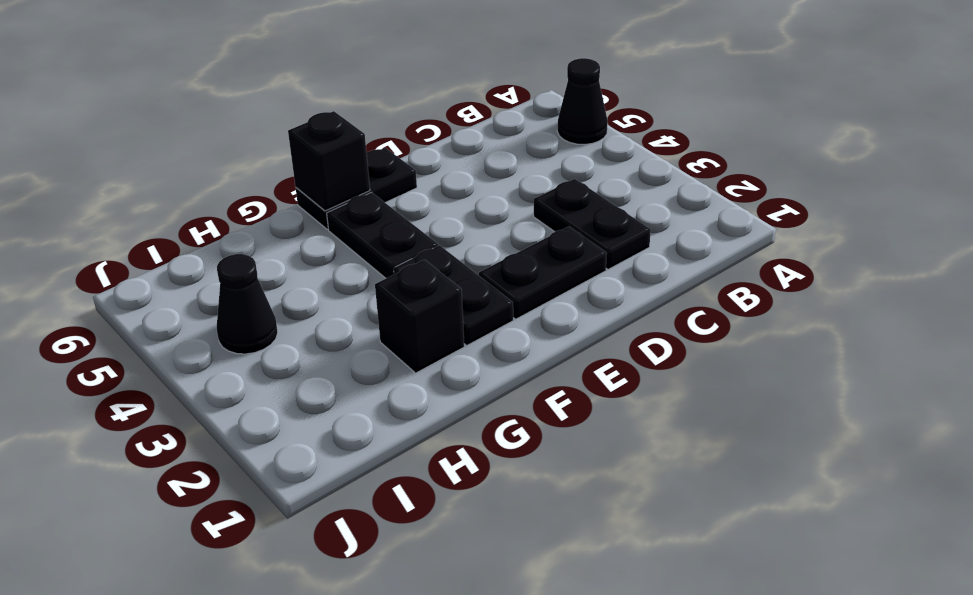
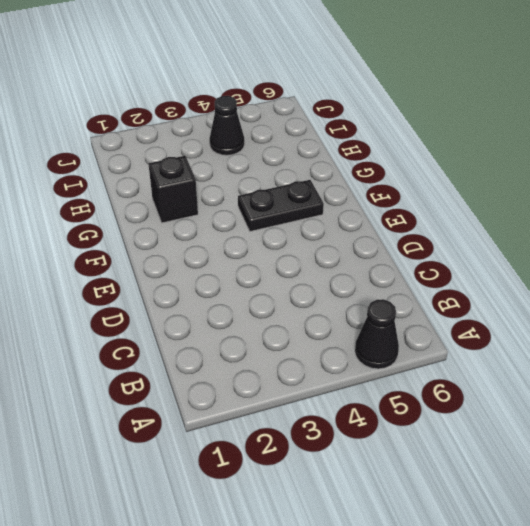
none -> black 1x2 plate [534,179,651,269]
none -> black 1x2 plate [479,227,607,319]

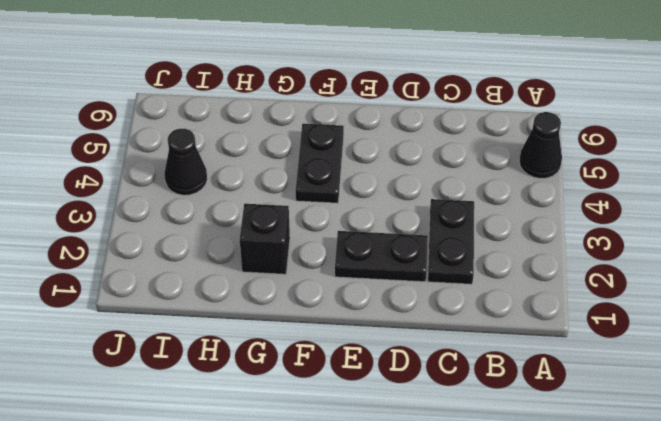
none -> black 1x2 plate [296,148,417,229]
none -> black 1x2 plate [394,245,513,345]

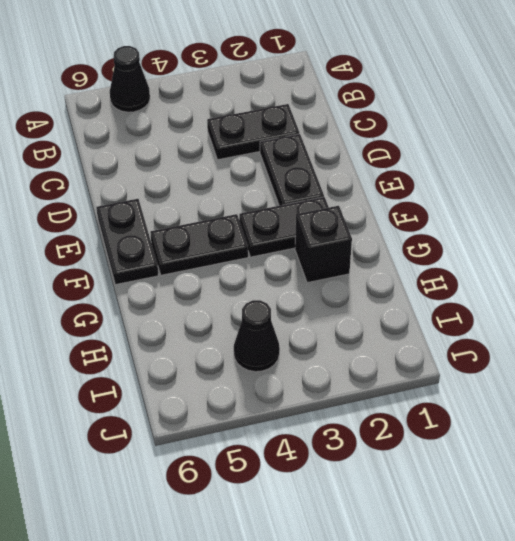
none -> black 1x1 brick [288,111,370,211]

